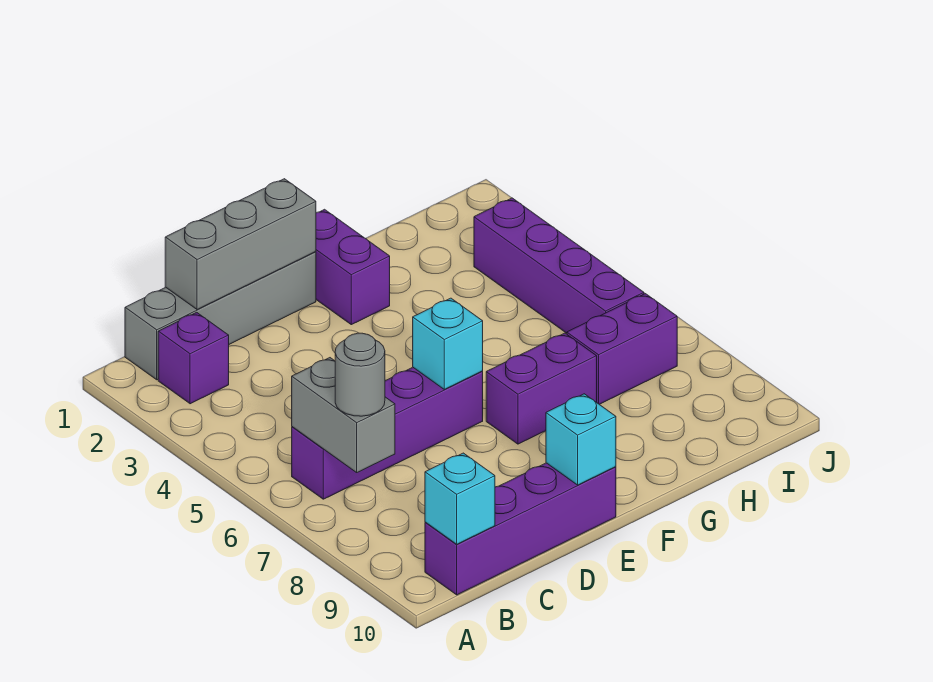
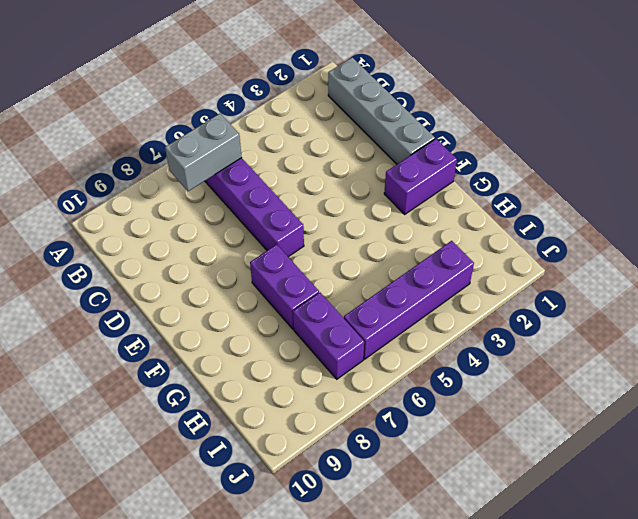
none -> purple 1x1 brick [158,312,229,404]
none -> purple 1x4 brick [425,463,616,595]
none -> cyan 1x1 brick [425,453,495,544]

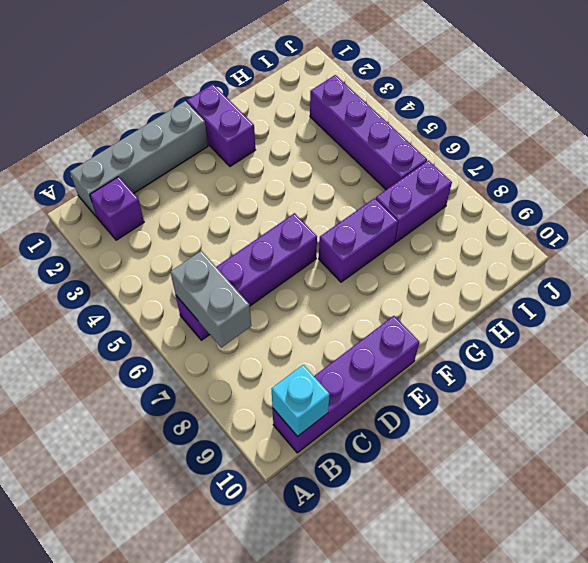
none -> grey 1x3 brick [165,179,316,310]
none -> cyan 1x1 brick [413,298,483,389]
none -> cyan 1x1 brick [546,394,616,485]

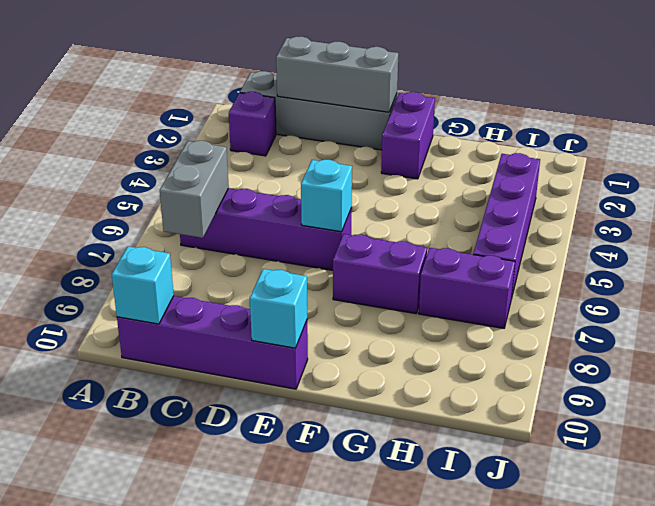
none -> grey 1x1 round brick [335,333,385,416]

